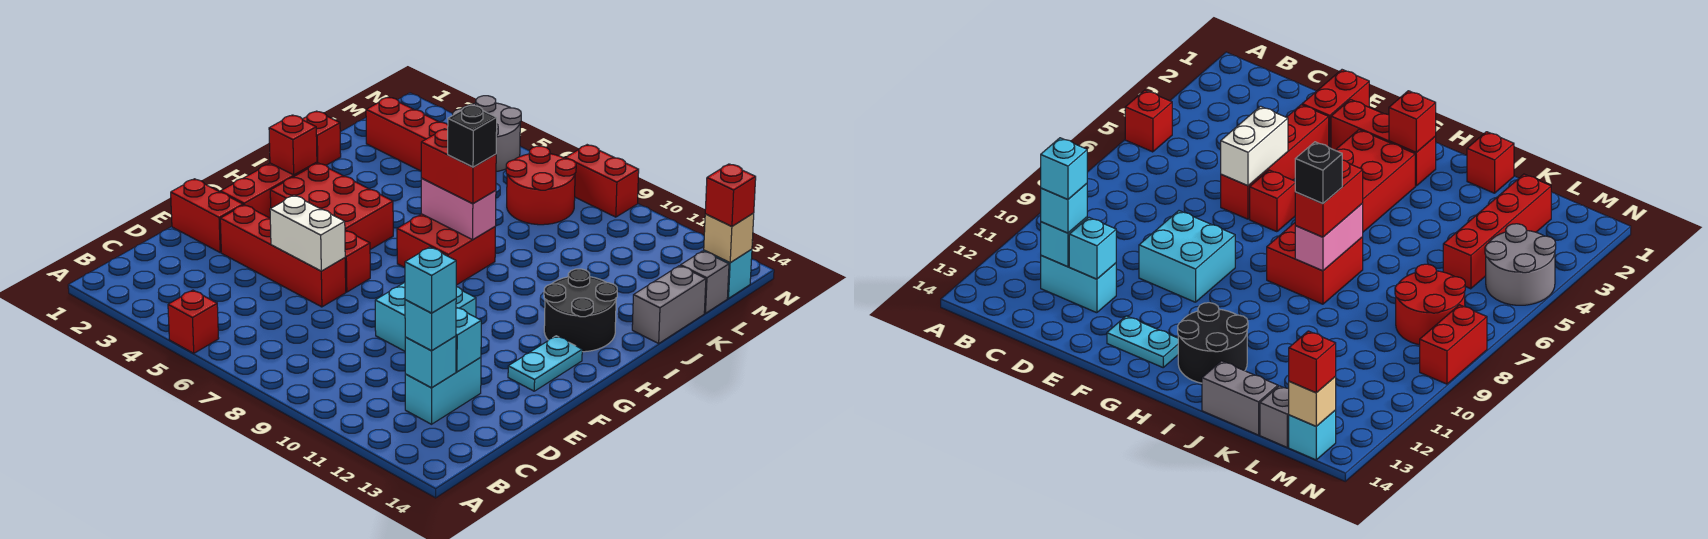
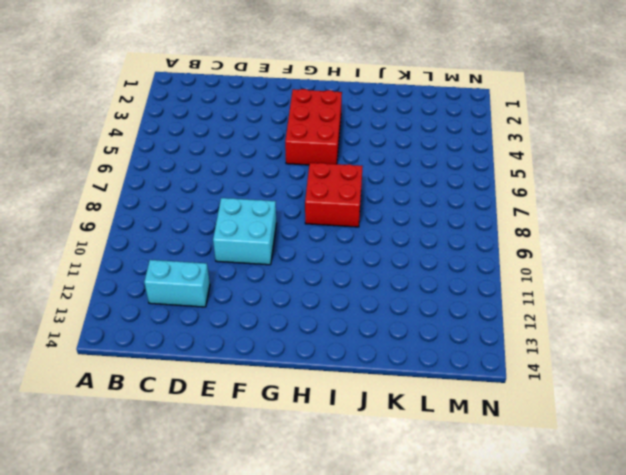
none -> red 1x1 brick [168,290,219,353]
none -> red 1x2 brick [171,179,243,252]
none -> red 1x4 brick [220,205,346,307]
none -> red 1x3 brick [220,162,317,218]

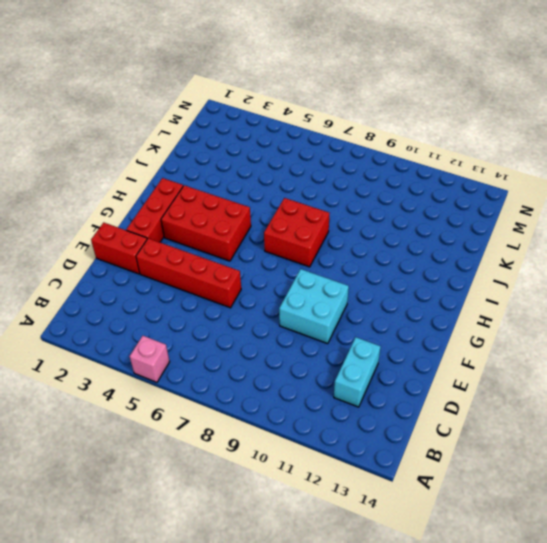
pink 1x1 brick [130,336,170,382] -> red 1x1 brick [168,290,219,353]
none -> red 1x1 brick [345,230,370,292]
none -> cyan 1x2 plate [508,336,582,391]
none -> black 2x2 round brick [544,269,617,352]
none -> red 1x1 brick [303,111,341,165]

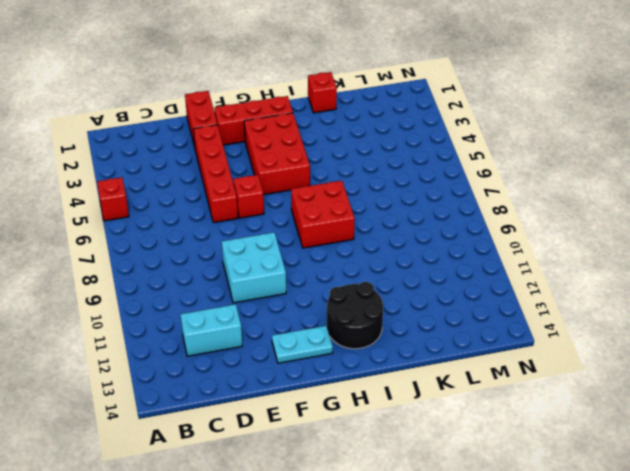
none -> grey 1x2 brick [632,266,706,343]
none -> red 1x4 brick [366,97,448,171]
none -> red 2x2 round brick [506,146,576,225]
none -> grey 1x1 brick [681,251,729,313]

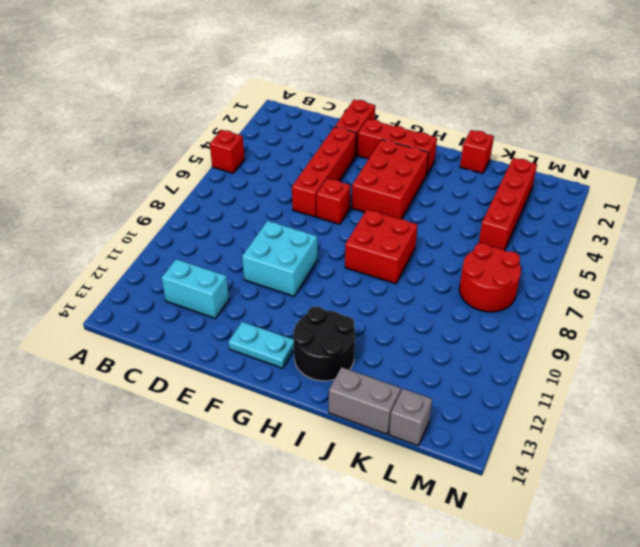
none -> grey 2x2 round brick [453,96,521,172]
none -> cyan 1x1 brick [704,249,752,298]
none -> red 1x2 brick [565,145,639,217]
none -> cyan 1x1 brick [405,336,456,388]

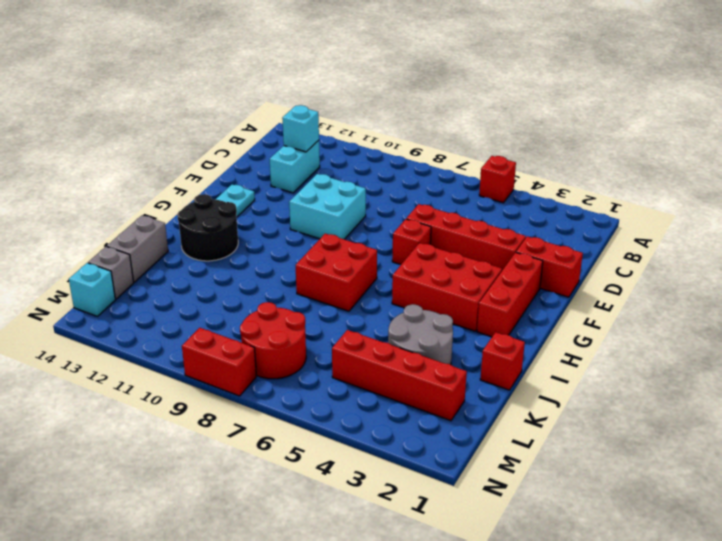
grey 2x2 round brick [388,304,453,365] -> grey 2x2 round brick moved to [453,96,521,172]
none -> cyan 1x1 brick [456,307,481,372]
none -> white 1x2 brick [270,195,345,271]
none -> red 1x1 brick [269,115,317,175]
none -> pink 1x2 brick [421,178,496,240]

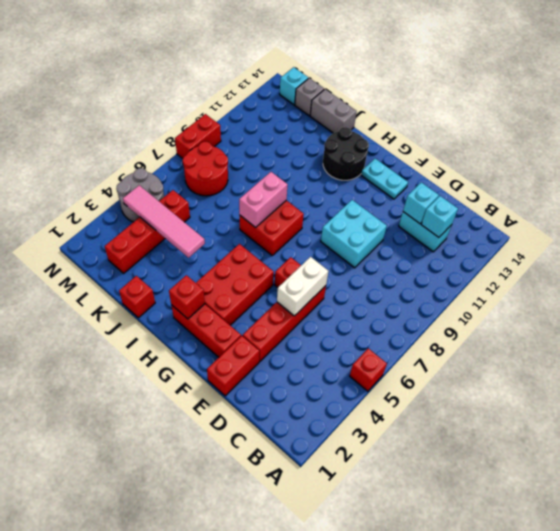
pink 1x4 tile [123,185,205,258] -> none
none -> tan 1x1 brick [704,213,754,263]
none -> cyan 1x1 brick [405,299,456,351]
none -> red 1x2 brick [421,129,496,204]
none -> red 1x1 brick [705,164,756,226]

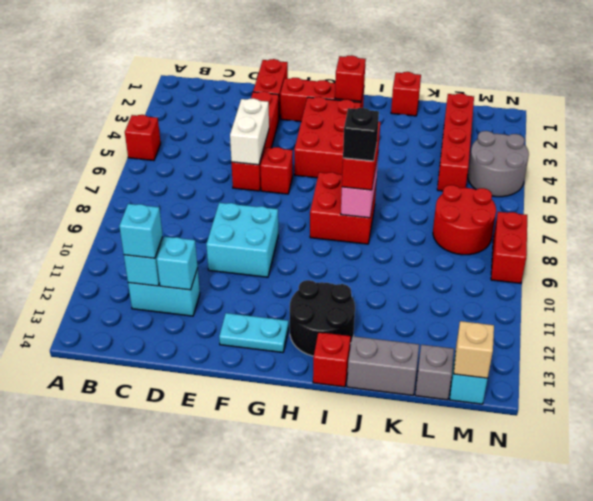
red 1x1 brick [313,332,351,387] -> red 1x1 brick moved to [705,164,756,226]
none -> cyan 1x1 brick [405,247,456,313]

